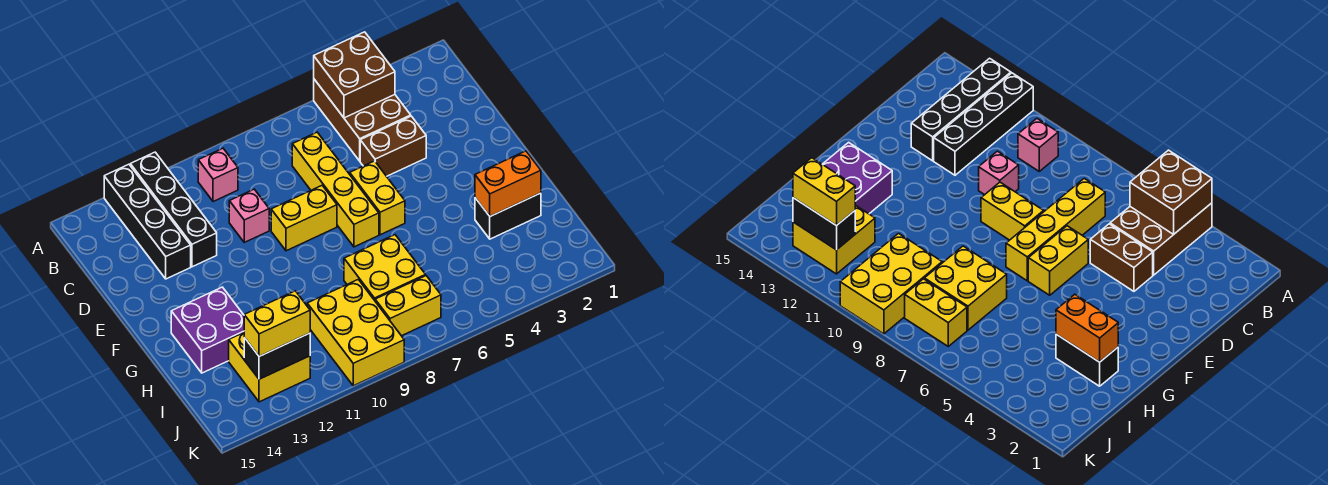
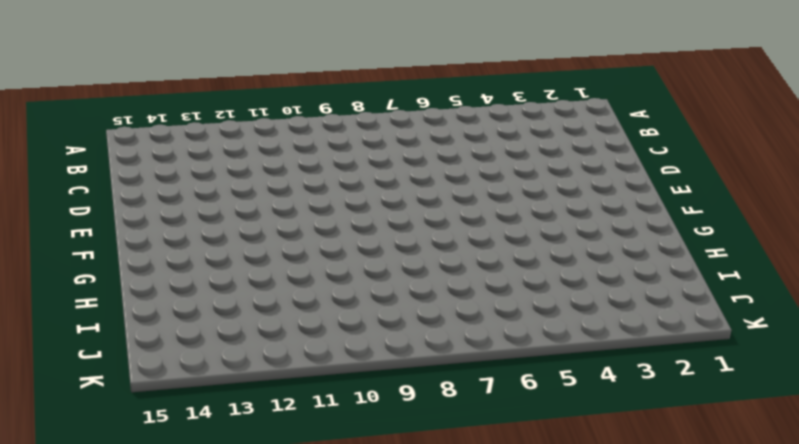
none -> brown 2x3 brick [314,79,411,161]
none -> black 1x4 brick [130,152,217,267]
none -> black 1x4 brick [104,164,191,279]

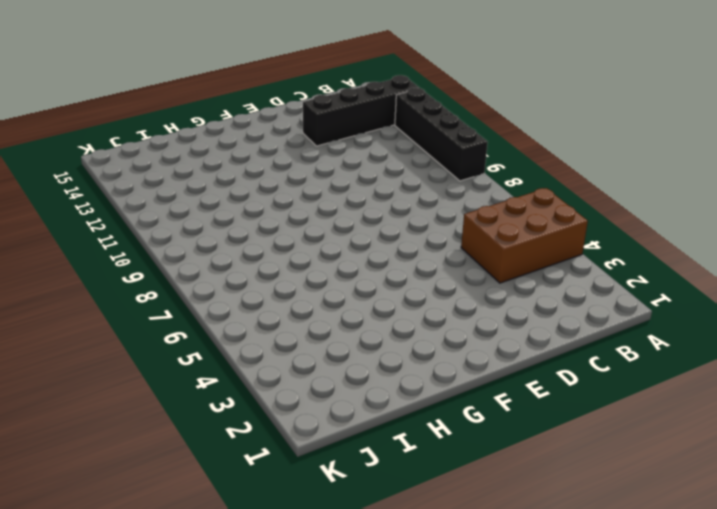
black 1x4 brick [395,88,488,181] -> black 1x4 brick turned to [130,152,217,267]
none -> pink 1x1 brick [198,148,238,202]
none -> yellow 1x4 brick [292,132,379,247]
none -> brown 1x2 brick [360,116,426,176]

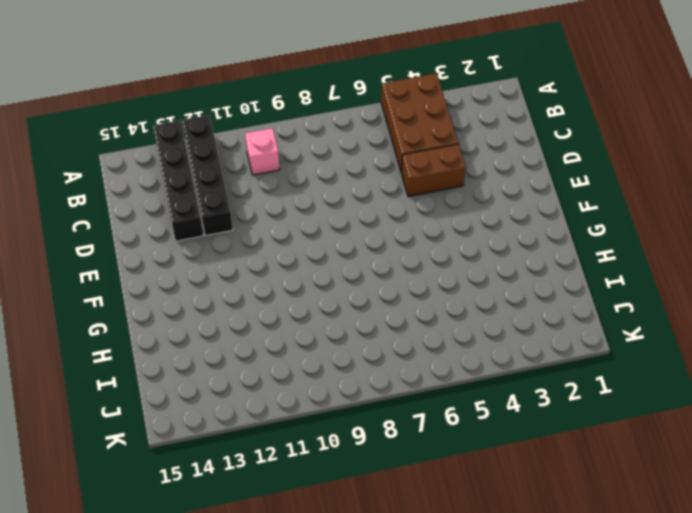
none -> yellow 1x4 brick [292,132,379,247]
none -> pink 1x1 brick [229,189,269,242]
none -> yellow 1x2 brick [350,161,405,235]

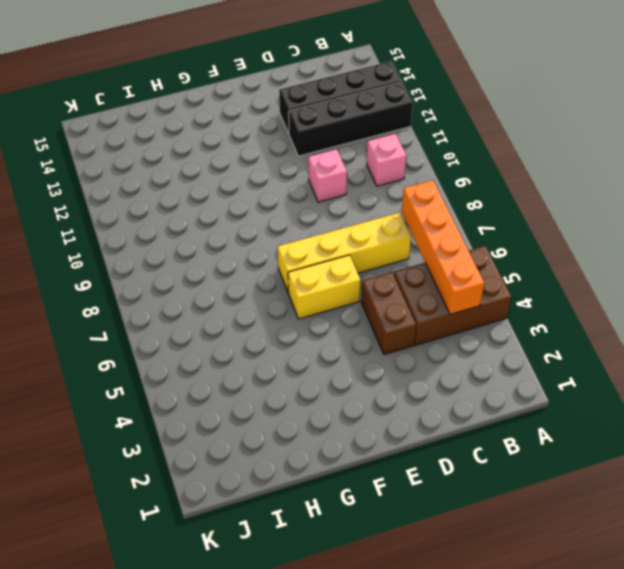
orange 1x4 brick [402,180,484,314] -> brown 2x2 brick [314,32,395,118]
none -> yellow 1x2 brick [271,186,337,251]
none -> purple 2x2 brick [171,287,244,373]
none -> black 1x2 brick [475,193,541,239]

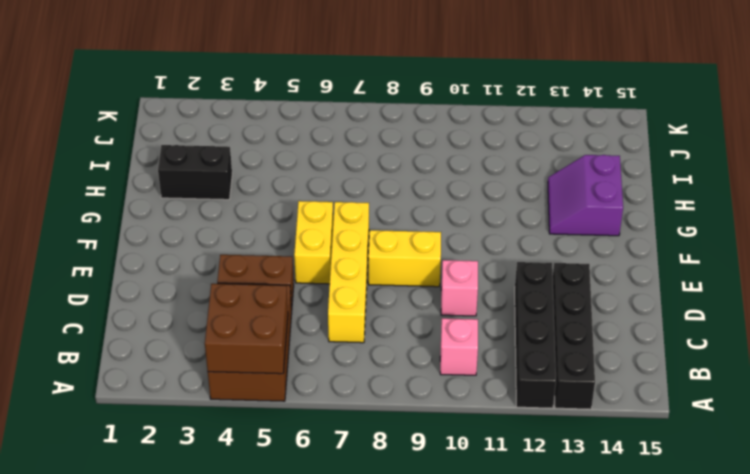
purple 2x2 slope [548,155,623,236] -> purple 2x2 brick [171,287,244,373]
none -> yellow 2x2 brick [344,235,426,300]
none -> yellow 2x3 brick [307,280,404,386]
none -> yellow 2x2 brick [229,333,310,402]

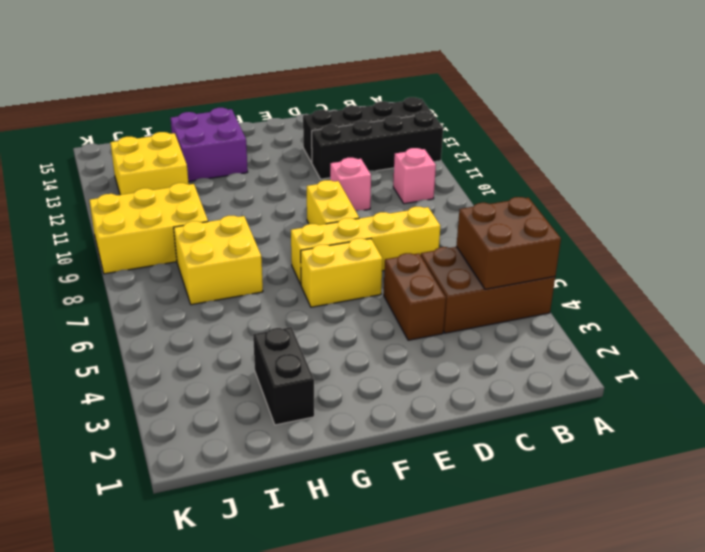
none -> yellow 1x2 brick [375,276,441,336]
none -> orange 1x2 brick [475,151,541,216]
none -> black 1x2 brick [244,333,310,379]

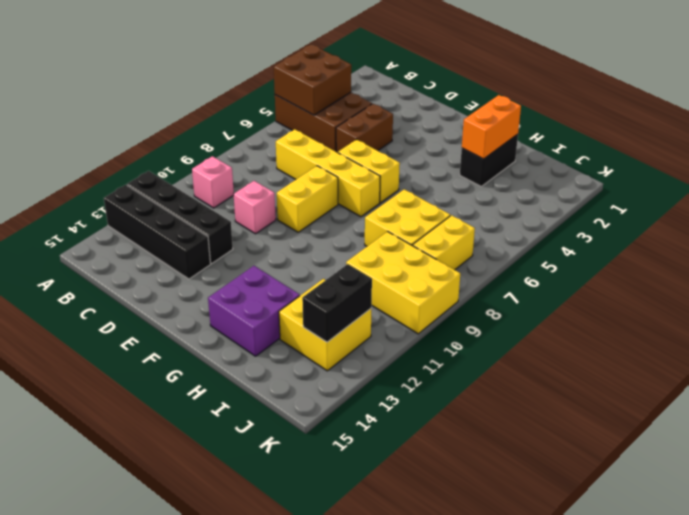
none -> yellow 1x2 brick [244,291,310,356]

